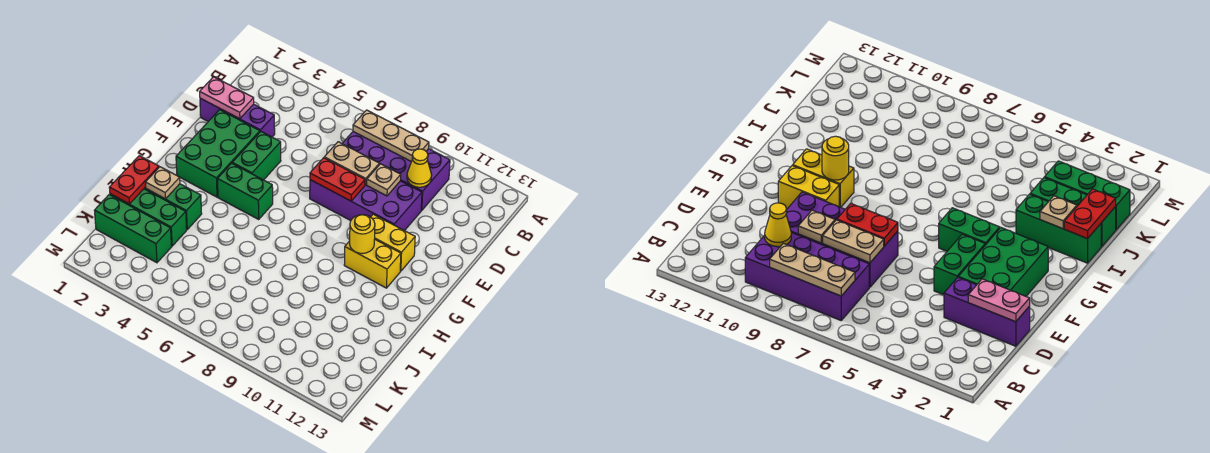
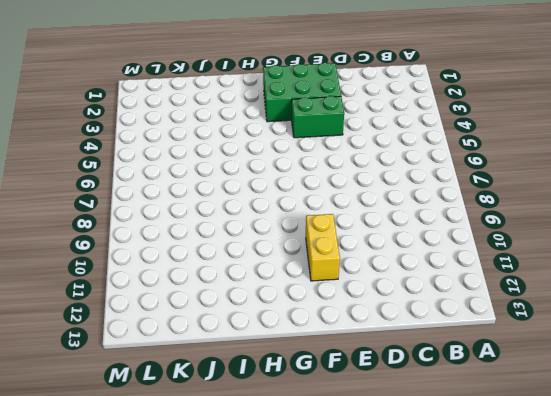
none -> purple 2x4 brick [342,132,450,210]
none -> purple 1x3 brick [200,98,275,137]
none -> purple 2x4 brick [310,180,422,231]

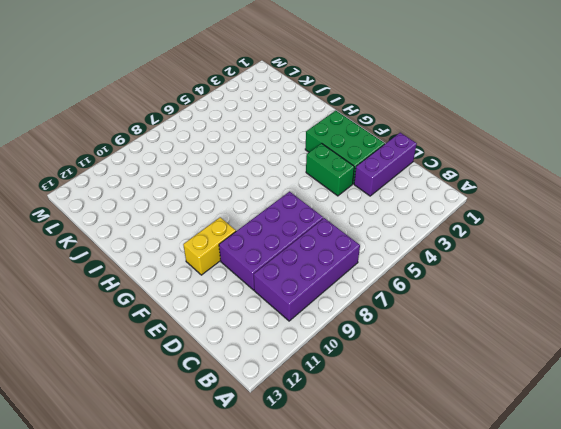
none -> green 1x2 brick [218,163,273,219]
none -> yellow 1x2 brick [344,239,401,288]
none -> green 1x3 brick [144,184,202,229]

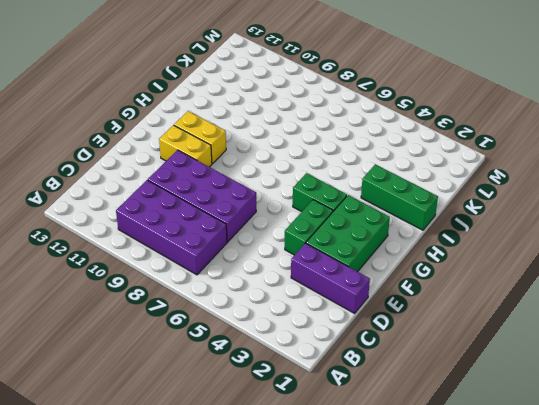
none -> green 1x3 brick [110,189,187,246]
none -> green 1x3 brick [94,195,171,263]
none -> tan 1x3 plate [353,110,429,162]

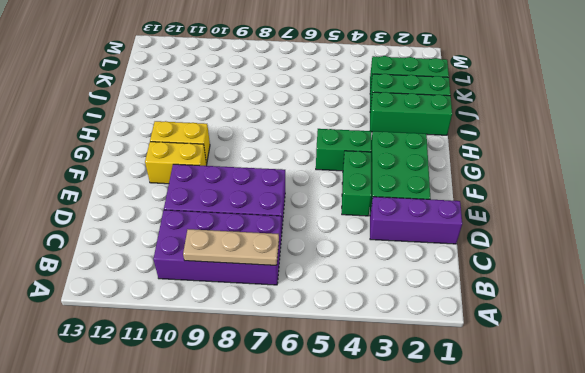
none -> yellow 1x1 cone [407,149,432,187]
none -> pink 1x2 plate [200,77,254,119]
none -> tan 1x2 plate [324,142,379,185]

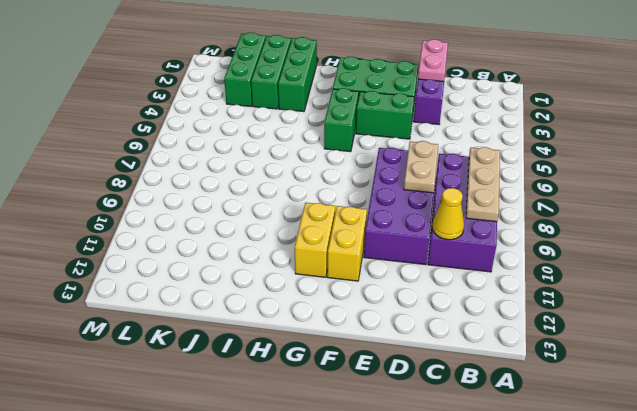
none -> tan 1x1 plate [367,164,401,196]
none -> red 1x2 plate [310,158,365,201]
none -> yellow 1x1 round brick [350,215,375,253]

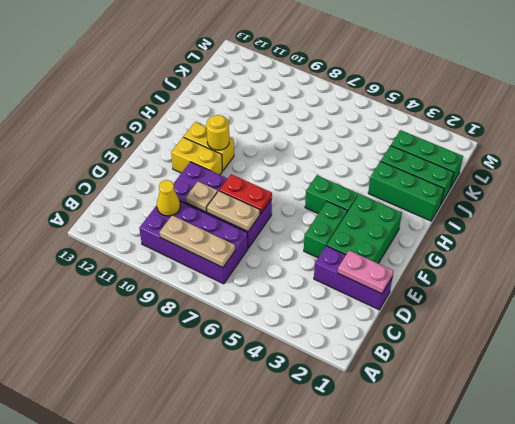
none -> red 1x2 plate [109,156,159,204]
none -> tan 1x1 plate [145,167,180,199]

